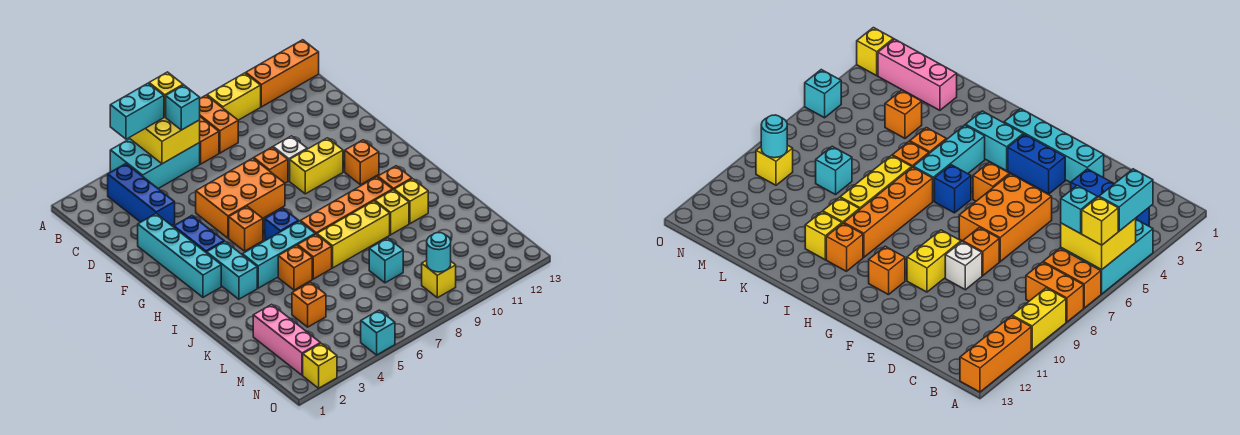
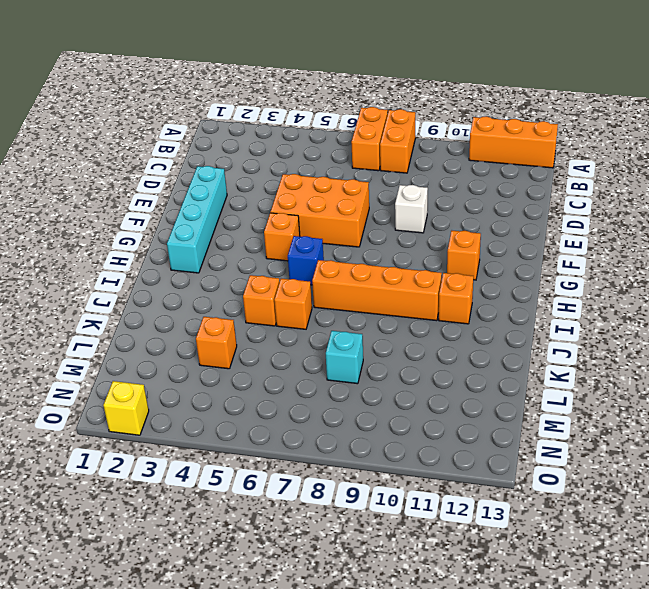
none -> cyan 2x3 brick [110,139,200,189]
none -> yellow 1x2 brick [207,73,261,120]
none -> blue 1x3 brick [108,164,175,225]
none -> orange 1x1 brick [254,147,288,183]

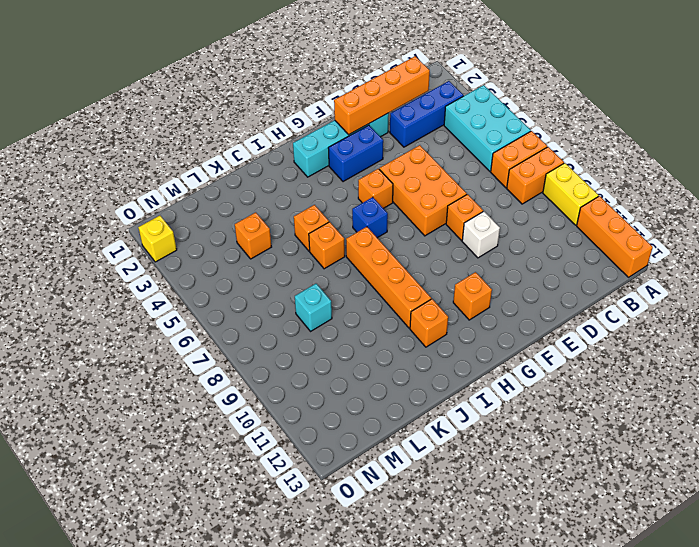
orange 1x4 brick [334,56,430,134] -> none
none -> yellow 1x2 brick [290,138,343,194]
none -> cyan 1x2 brick [207,241,257,299]
none -> cyan 1x3 brick [242,221,315,288]
none -> yellow 1x3 brick [317,201,390,268]

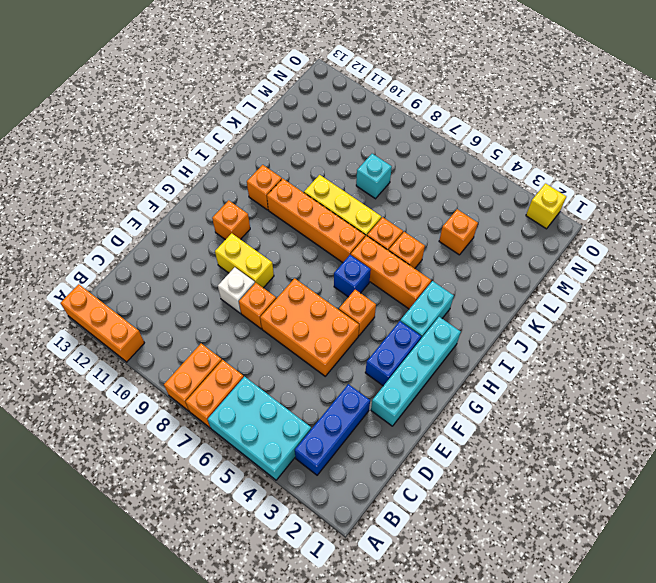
orange 1x3 brick [351,236,431,309] -> cyan 1x3 brick [242,221,315,288]
none -> yellow 1x2 brick [207,73,261,120]
none -> yellow 1x1 brick [375,190,409,235]
none -> yellow 1x1 brick [394,179,428,224]
none -> pink 1x3 brick [253,304,320,375]

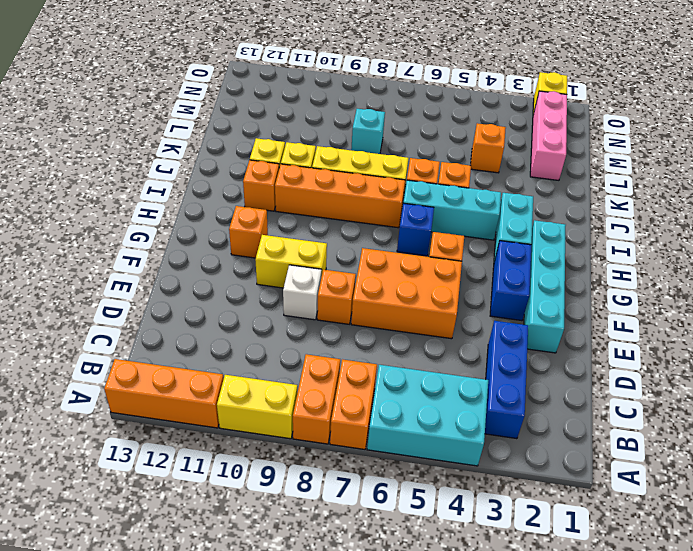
none -> yellow 1x1 brick [422,260,456,298]
none -> cyan 1x1 brick [361,310,395,355]
none -> yellow 2x2 brick [130,117,200,164]
none -> cyan 1x1 round brick [427,232,451,272]

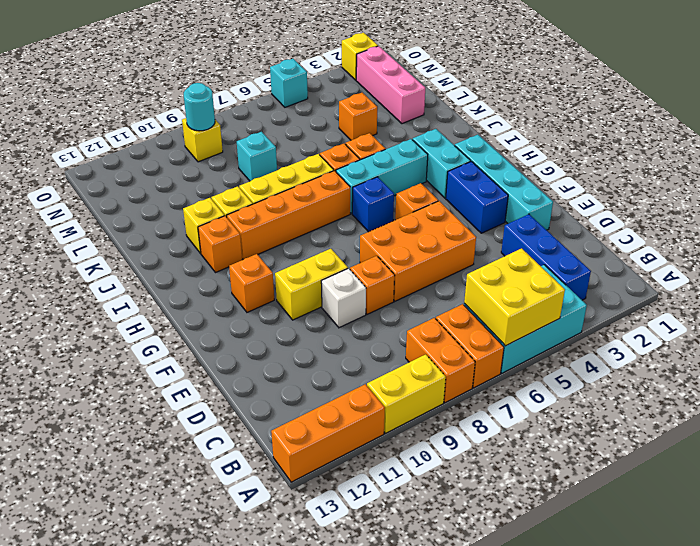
none -> cyan 1x2 brick [110,83,164,139]
none -> yellow 1x1 brick [149,72,183,117]
none -> cyan 1x1 brick [166,85,200,130]

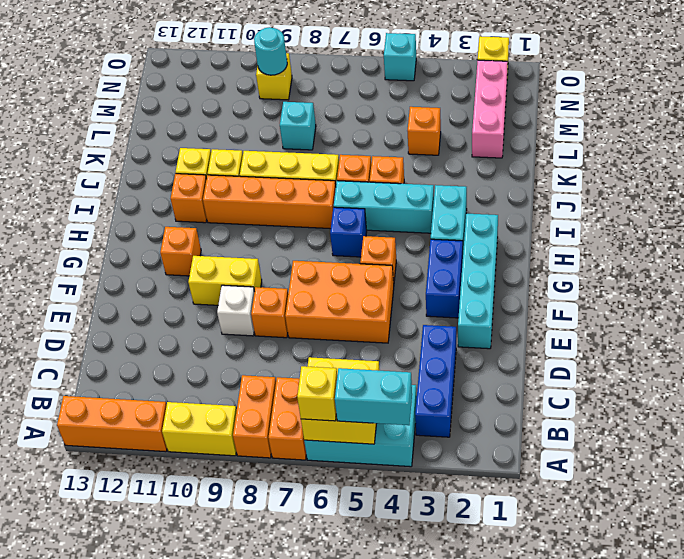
none -> cyan 1x1 brick [166,85,200,130]

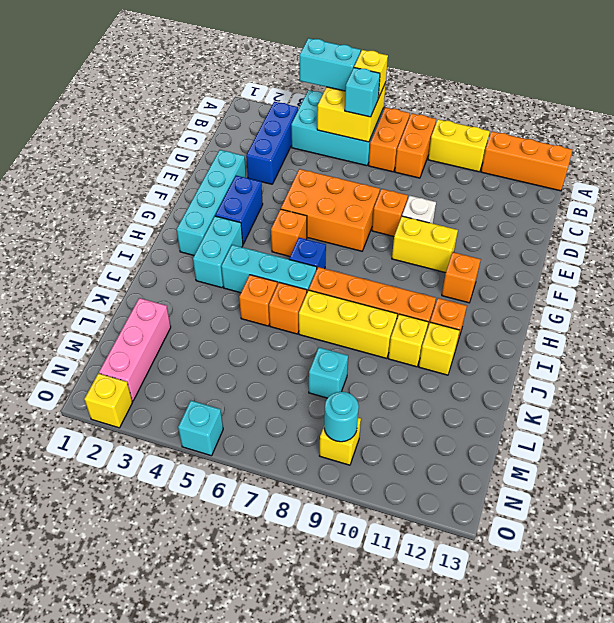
none -> orange 1x1 brick [292,282,326,327]

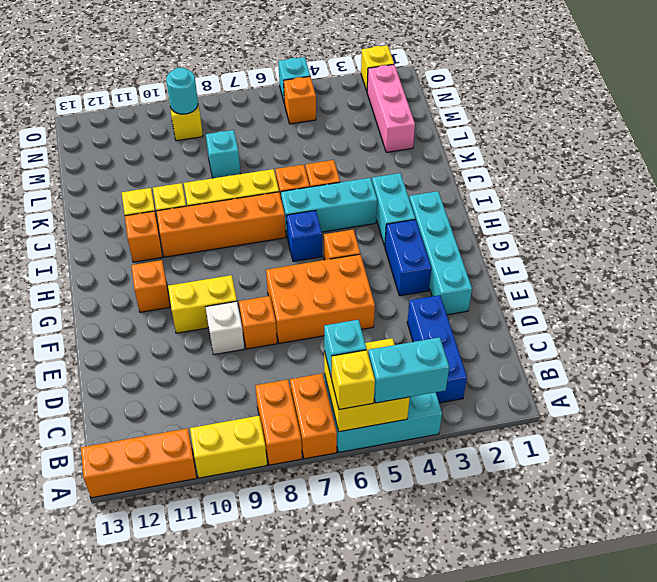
orange 1x1 brick [284,76,316,124] -> orange 1x1 brick moved to [292,282,326,327]

